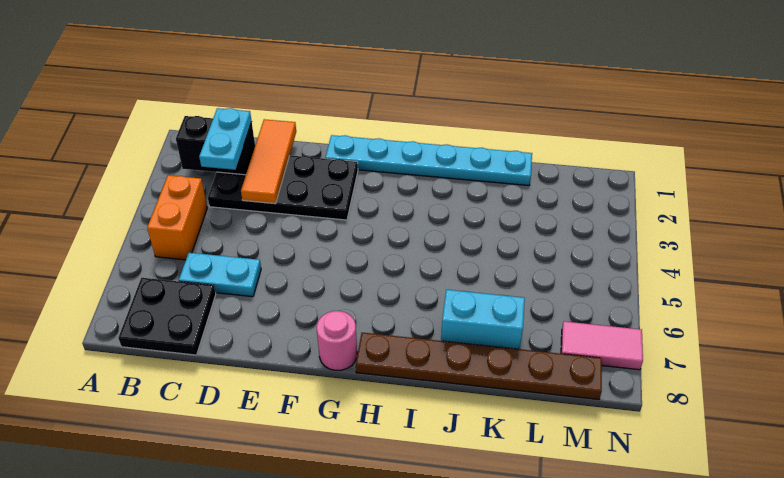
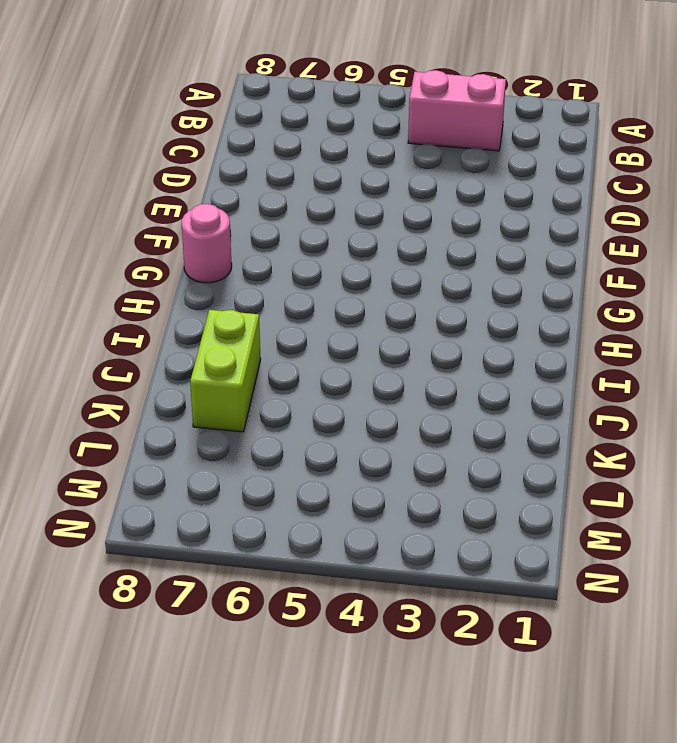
pink 1x2 brick [408,70,506,151] -> orange 1x2 brick [147,175,207,260]
lime 1x2 brick [190,310,261,432] -> cyan 1x2 brick [441,290,525,349]
none -> black 2x2 plate [118,278,216,355]
none -> black 2x4 plate [208,155,358,220]
none -> cyan 1x2 plate [179,253,261,297]

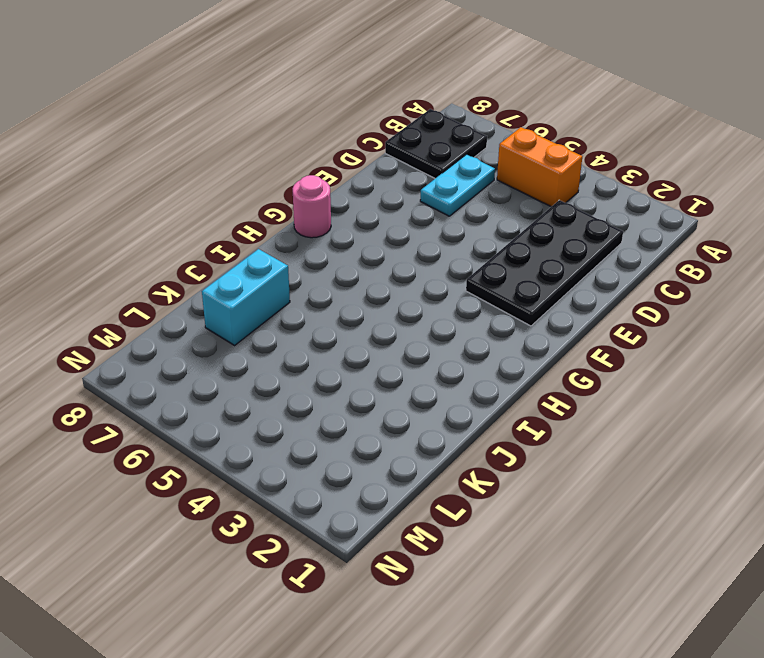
none -> cyan 1x6 plate [326,135,532,186]
none -> brown 1x6 plate [356,333,602,400]
none -> pink 1x2 tile [561,321,643,370]

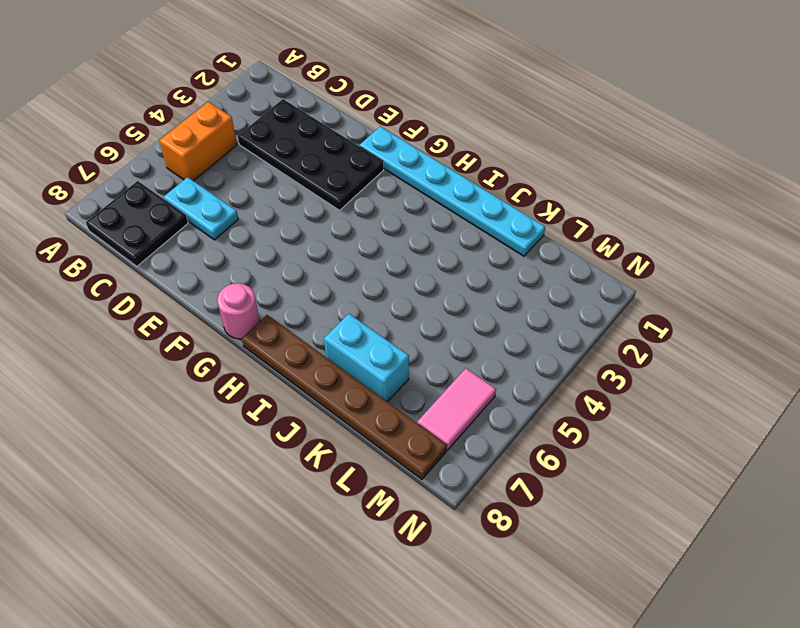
pink 1x2 tile [417,368,496,450] -> pink 1x2 tile turned to [561,321,643,370]
none -> black 1x2 brick [176,116,255,175]
none -> orange 1x3 tile [241,119,296,204]
none -> cyan 1x2 plate [199,108,252,170]

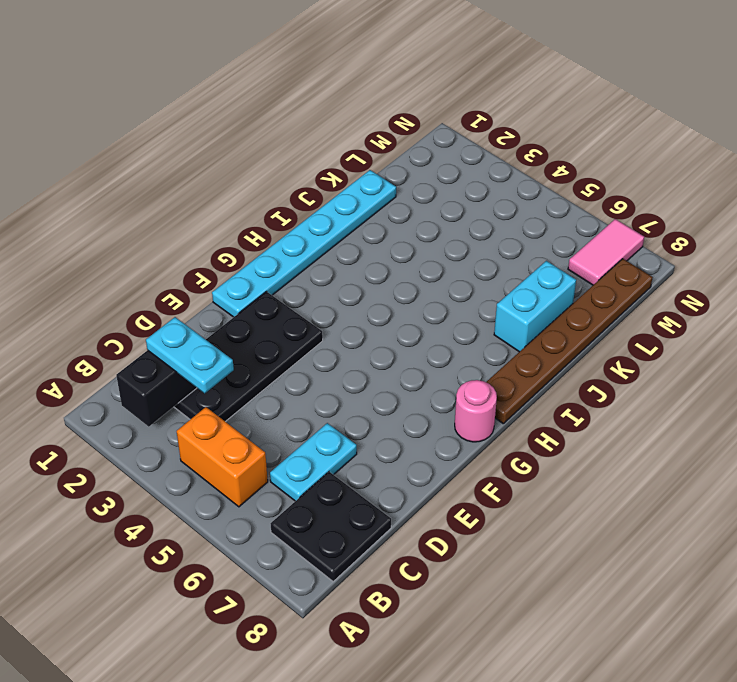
none -> orange 1x3 tile [241,119,296,204]

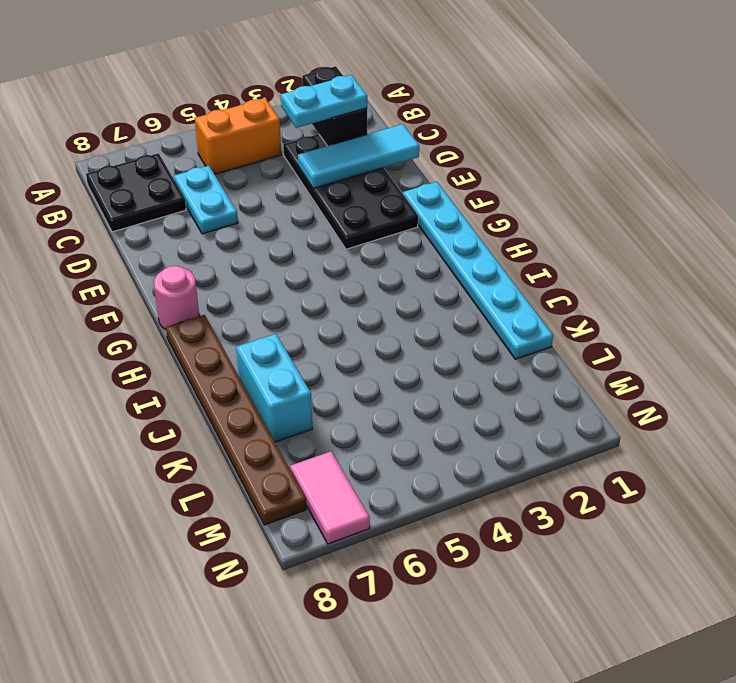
cyan 1x3 tile [298,124,419,188] -> orange 1x3 tile [241,119,296,204]

